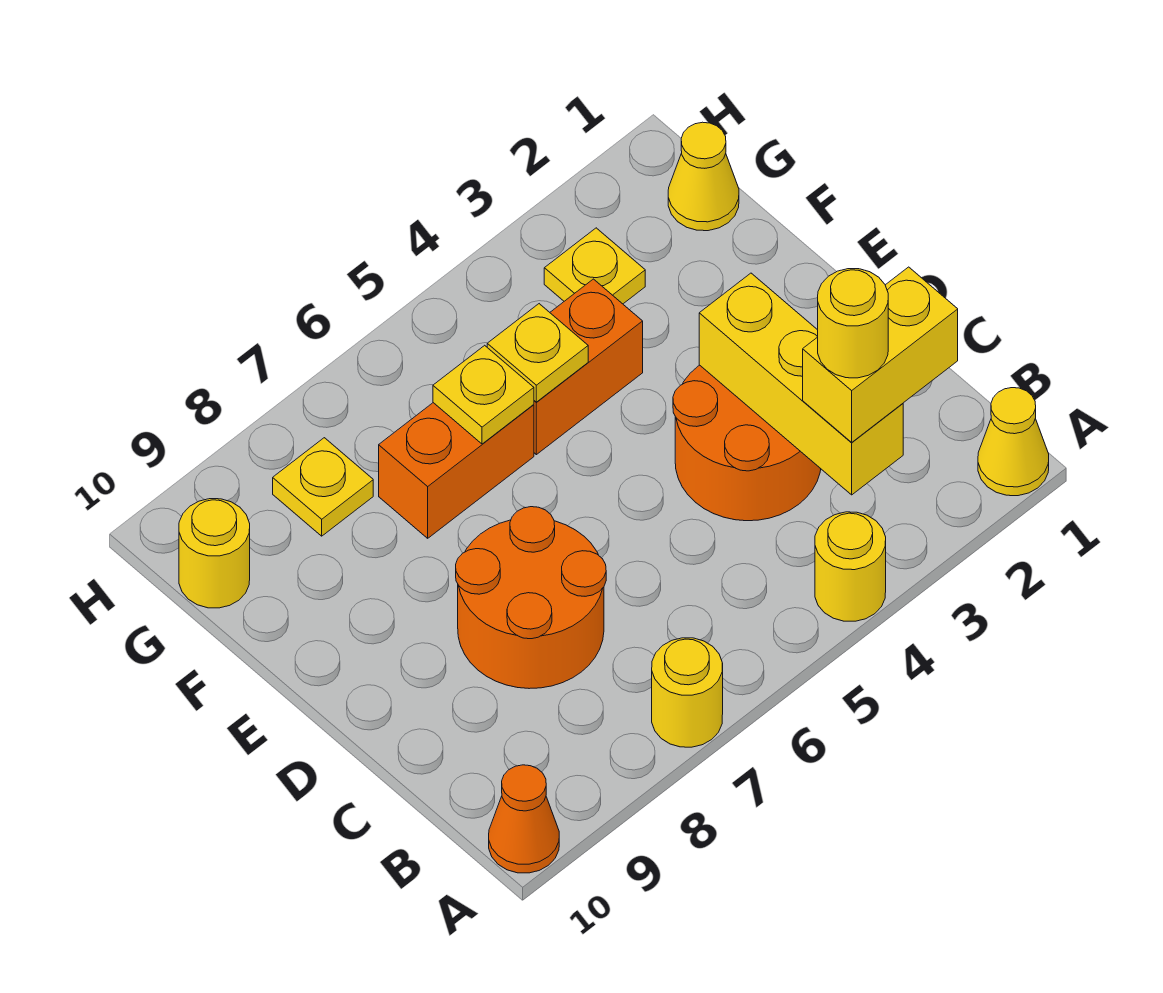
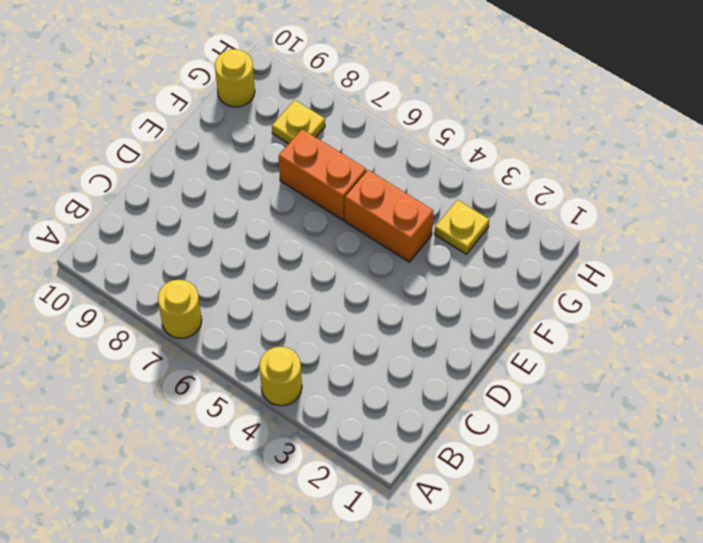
none -> yellow 1x1 cone [978,388,1049,496]
none -> orange 1x1 cone [489,765,559,873]
none -> orange 2x2 round brick [673,365,821,521]

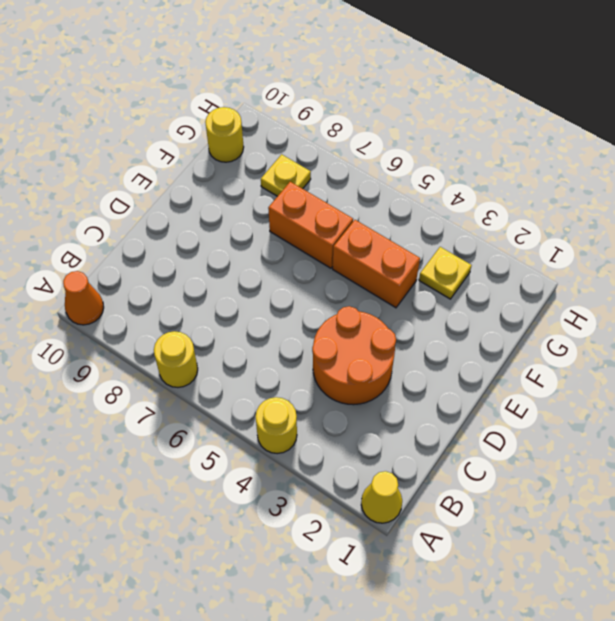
none -> orange 2x2 round brick [456,507,606,689]
none -> yellow 1x1 cone [668,122,739,231]
none -> yellow 1x3 brick [699,273,903,495]

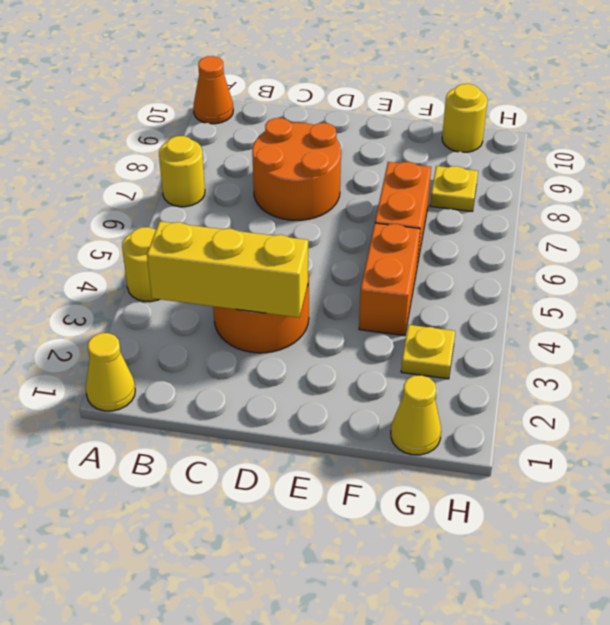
none -> yellow 1x1 plate [487,304,588,402]
none -> yellow 1x1 plate [433,345,534,444]
none -> yellow 1x2 brick [803,267,958,443]

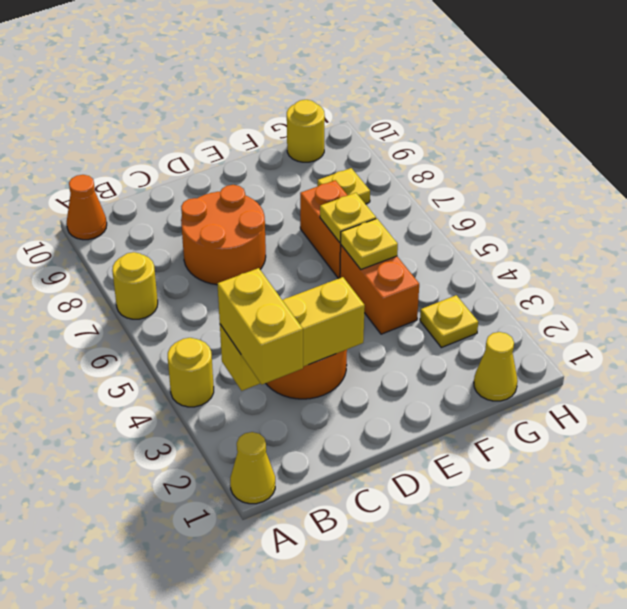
none -> yellow 1x1 round brick [818,269,888,378]

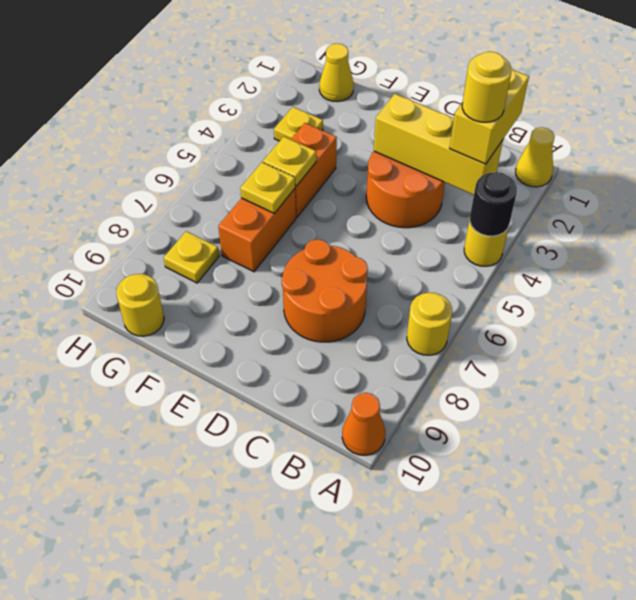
black 1x1 round brick [470,172,517,236] -> none

